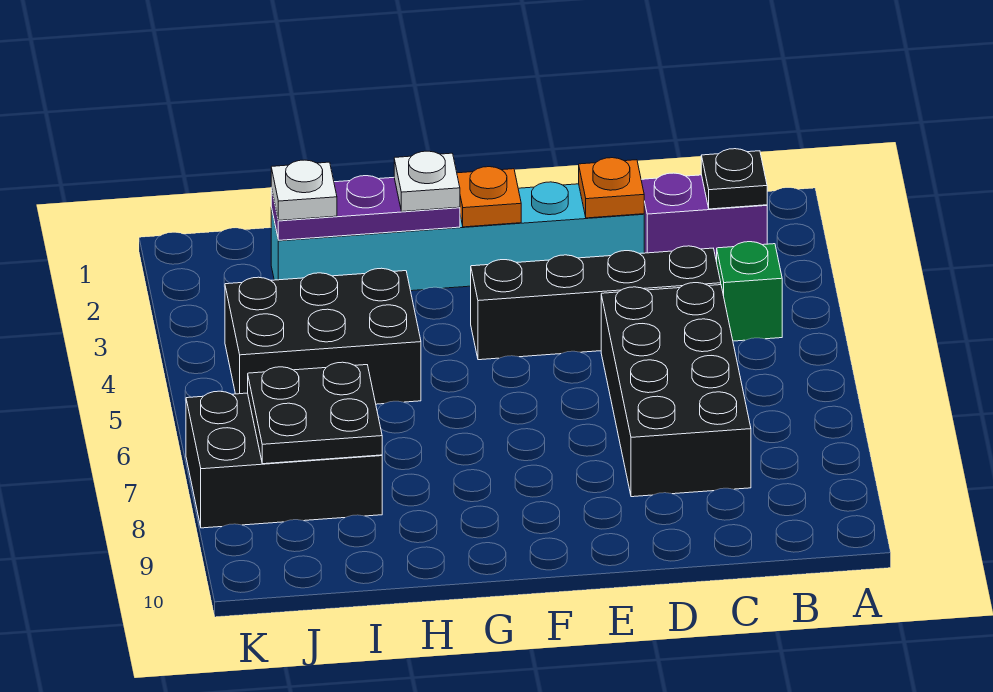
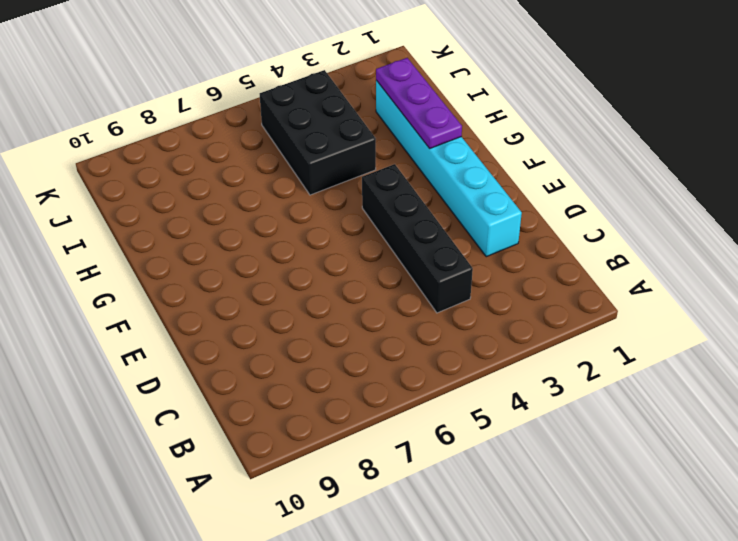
none -> purple 1x2 brick [641,173,767,262]
none -> green 1x1 brick [717,242,782,341]
none -> black 2x4 brick [601,283,751,497]

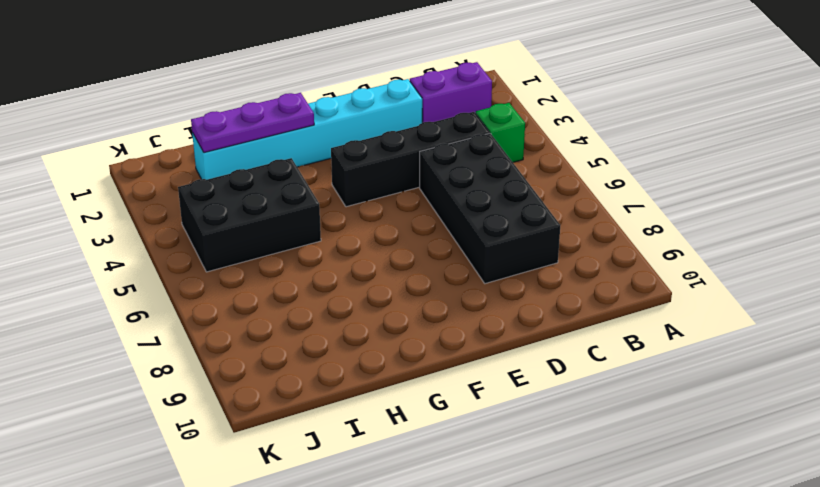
none -> black 2x3 brick [186,391,382,528]
none -> black 1x1 plate [701,149,767,209]
none -> orange 1x1 plate [579,158,644,218]

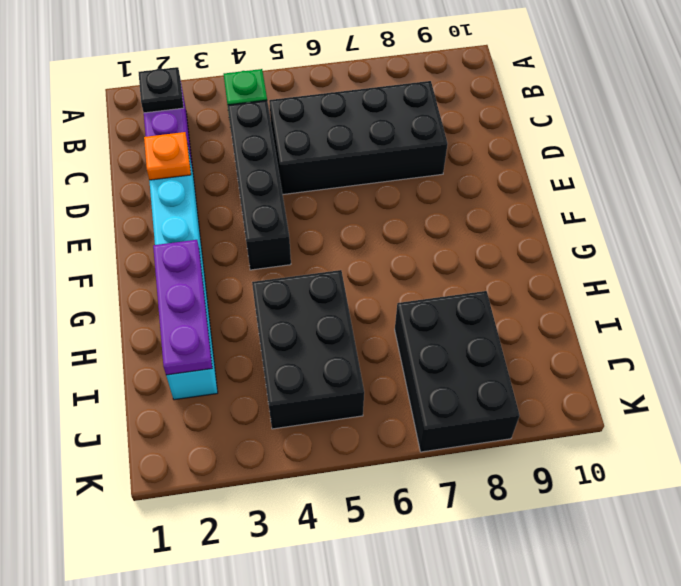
none -> orange 1x1 plate [457,167,521,227]
none -> black 2x2 plate [248,362,382,464]
none -> white 1x1 plate [394,151,460,211]

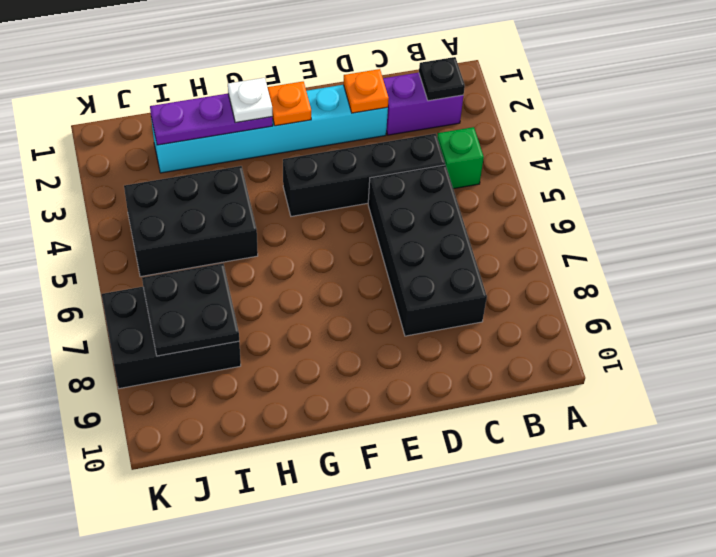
none -> white 1x1 plate [271,160,337,221]

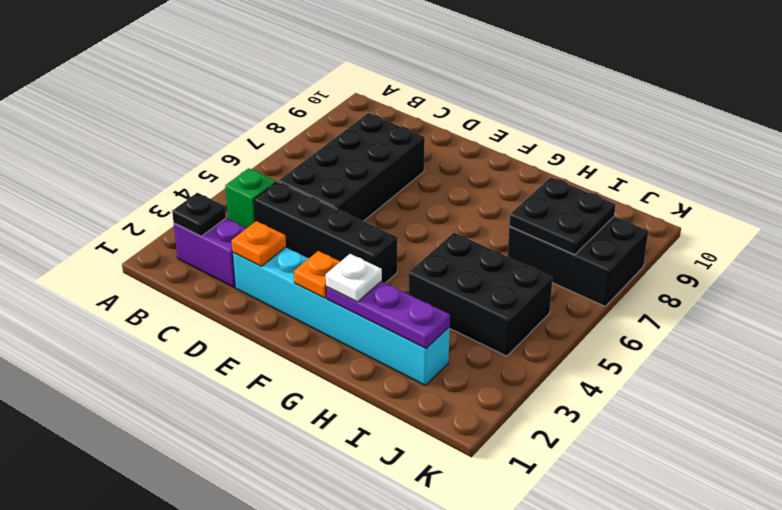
none -> white 1x1 plate [271,160,337,221]

